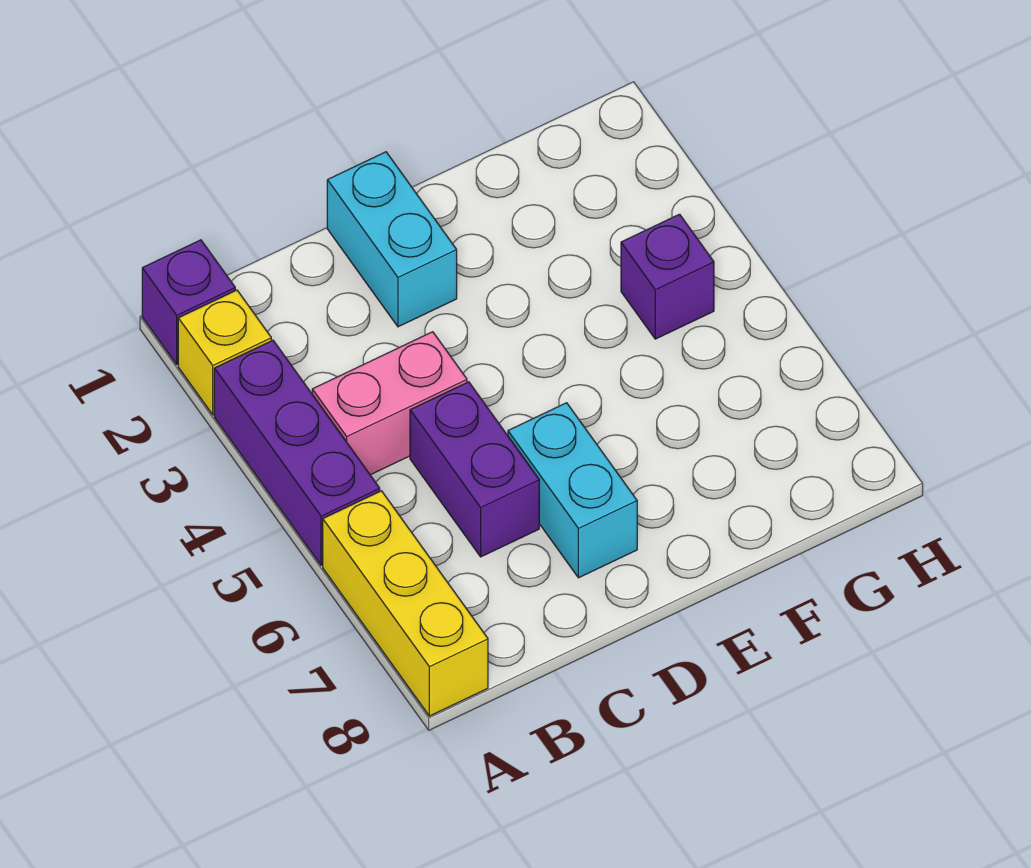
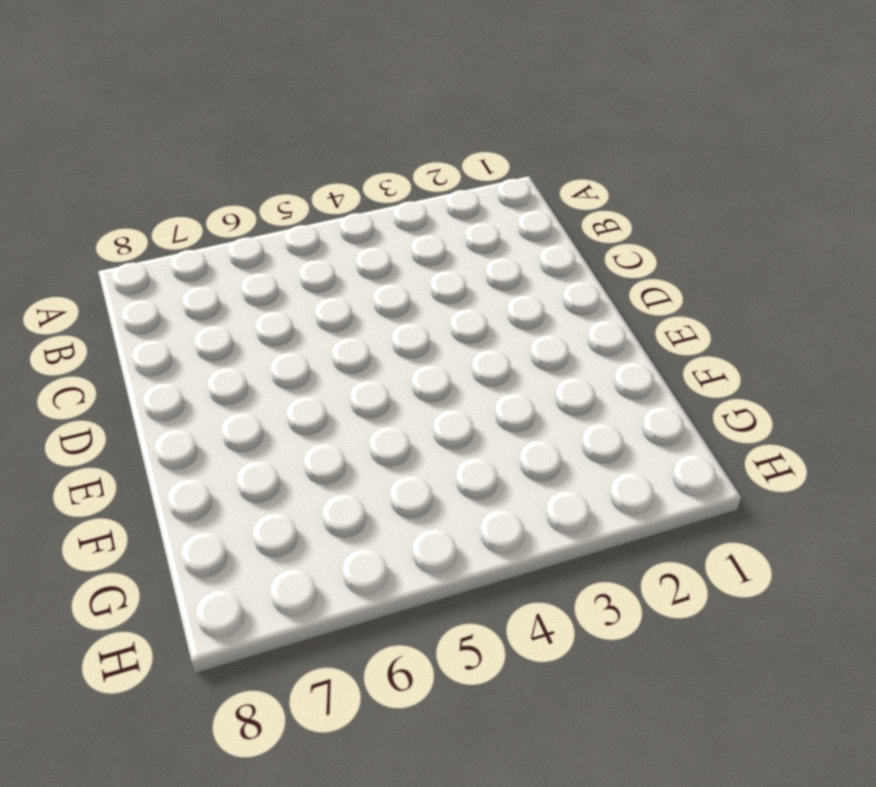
none -> purple 1x1 brick [142,240,235,364]
none -> yellow 1x1 brick [178,290,271,415]

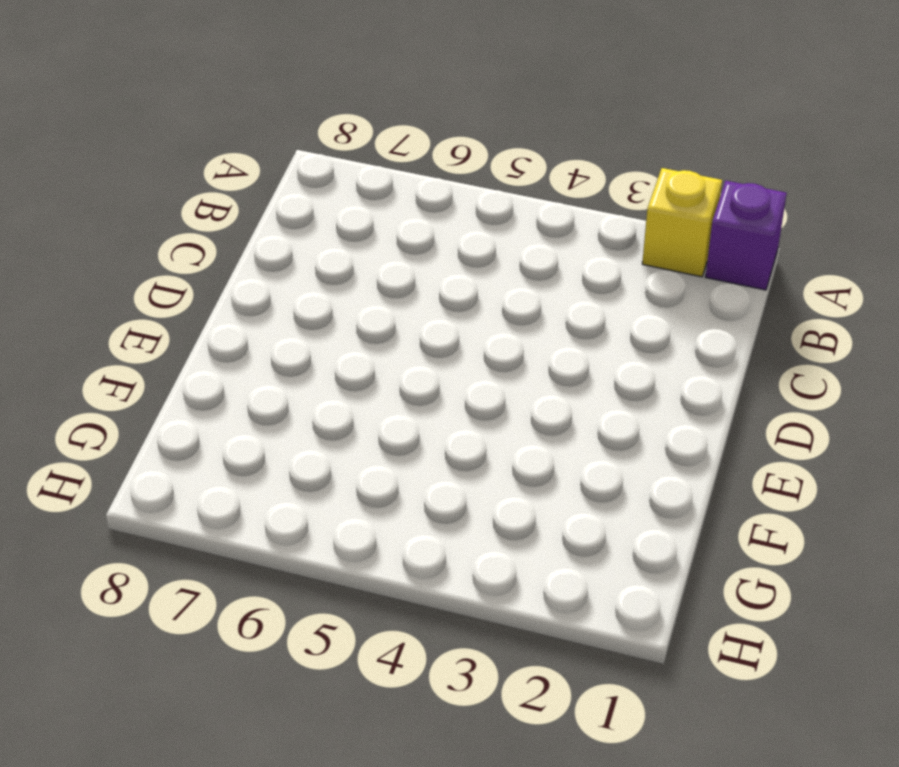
none -> purple 1x3 brick [214,340,380,565]
none -> yellow 1x3 brick [323,491,488,716]

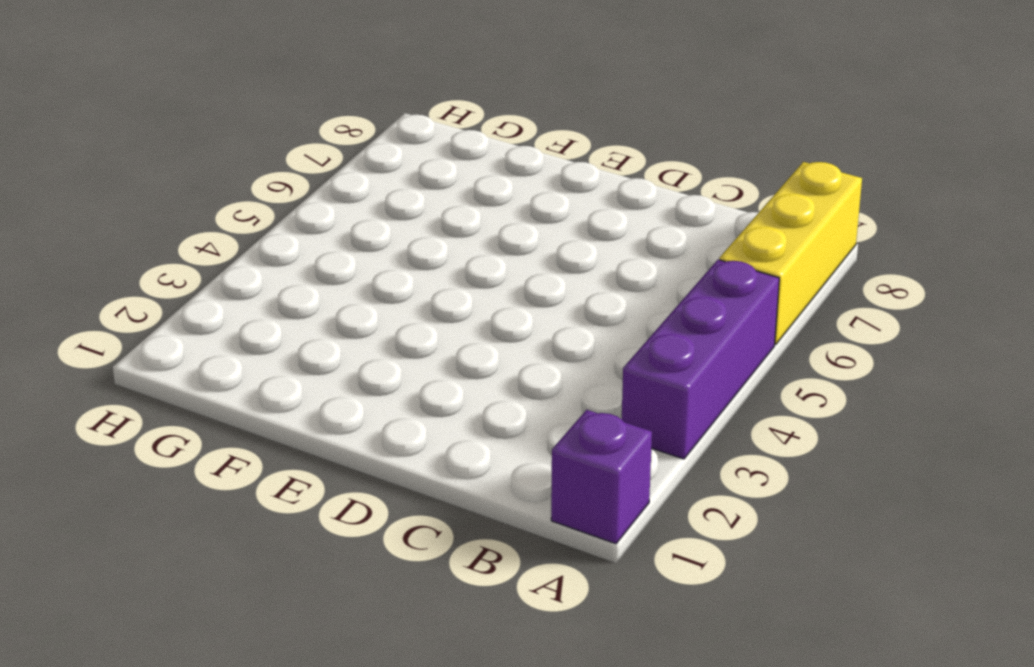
none -> yellow 1x1 brick [178,290,271,415]
none -> pink 1x2 brick [312,332,467,475]

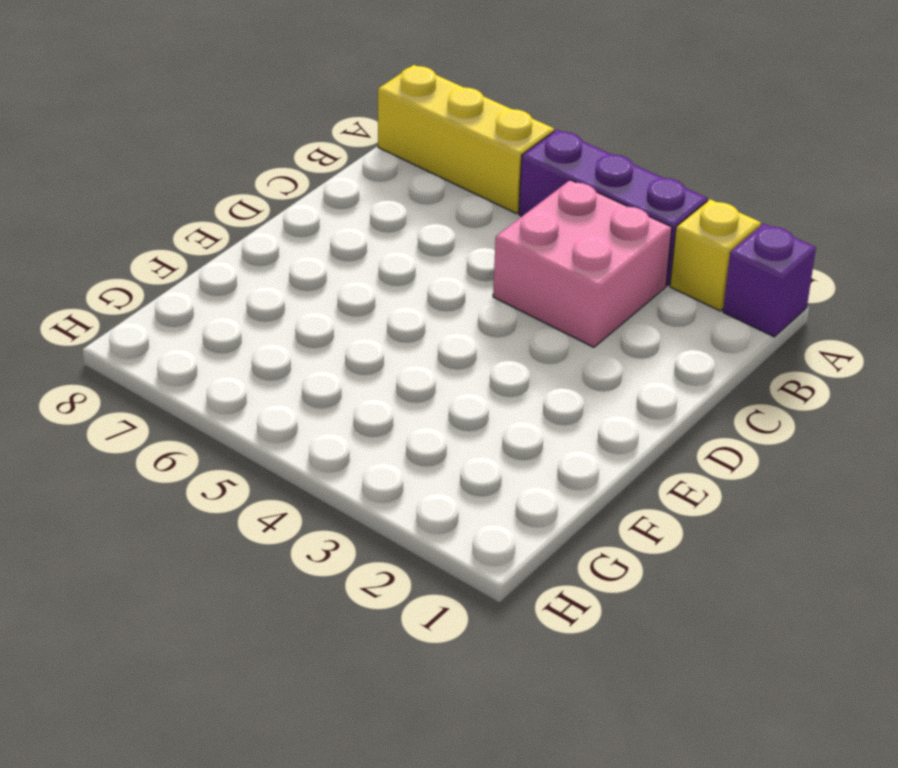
pink 2x2 brick [493,180,672,347] -> pink 1x2 brick [312,332,467,475]
none -> purple 1x2 brick [410,382,539,557]
none -> cyan 1x2 brick [327,152,457,327]

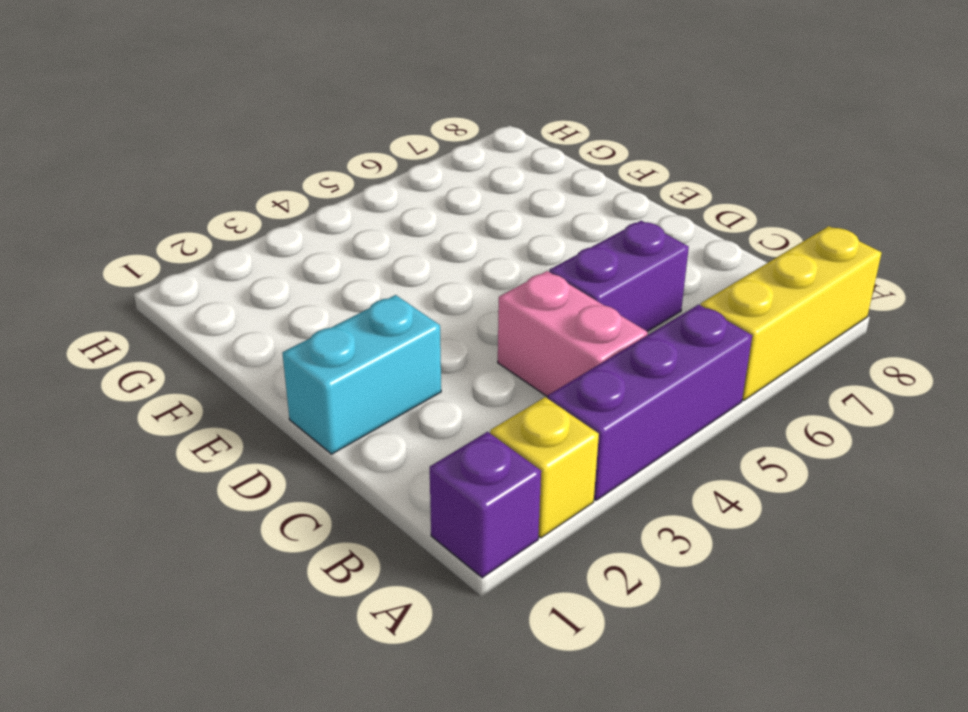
none -> cyan 1x2 brick [508,403,637,578]
none -> purple 1x1 brick [621,214,714,339]

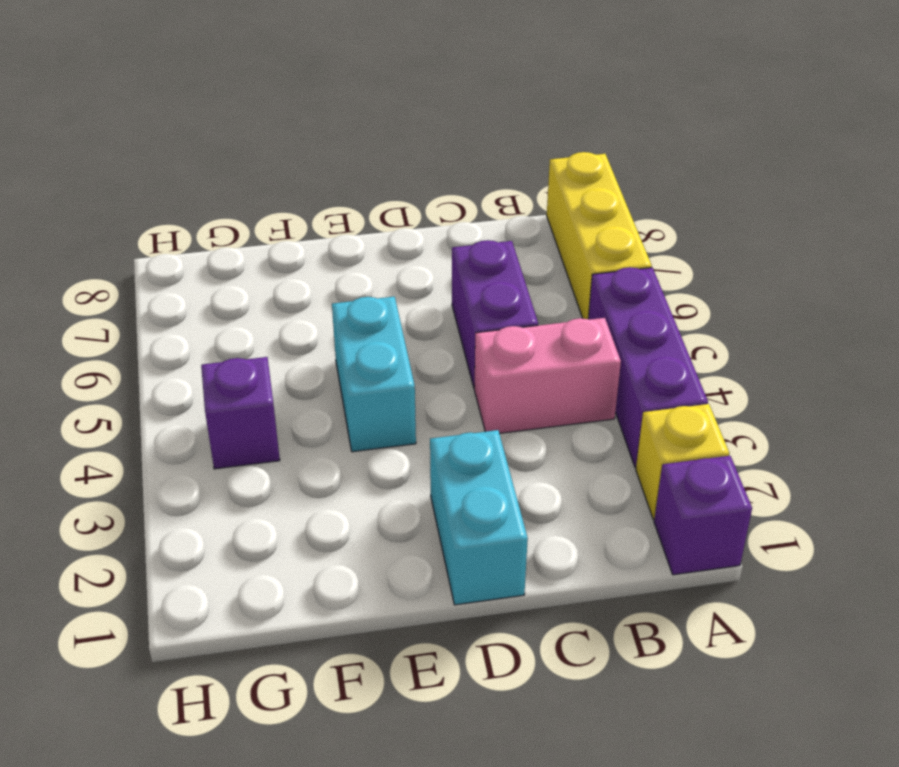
cyan 1x2 brick [332,297,416,452] -> cyan 1x2 brick moved to [508,403,637,578]

